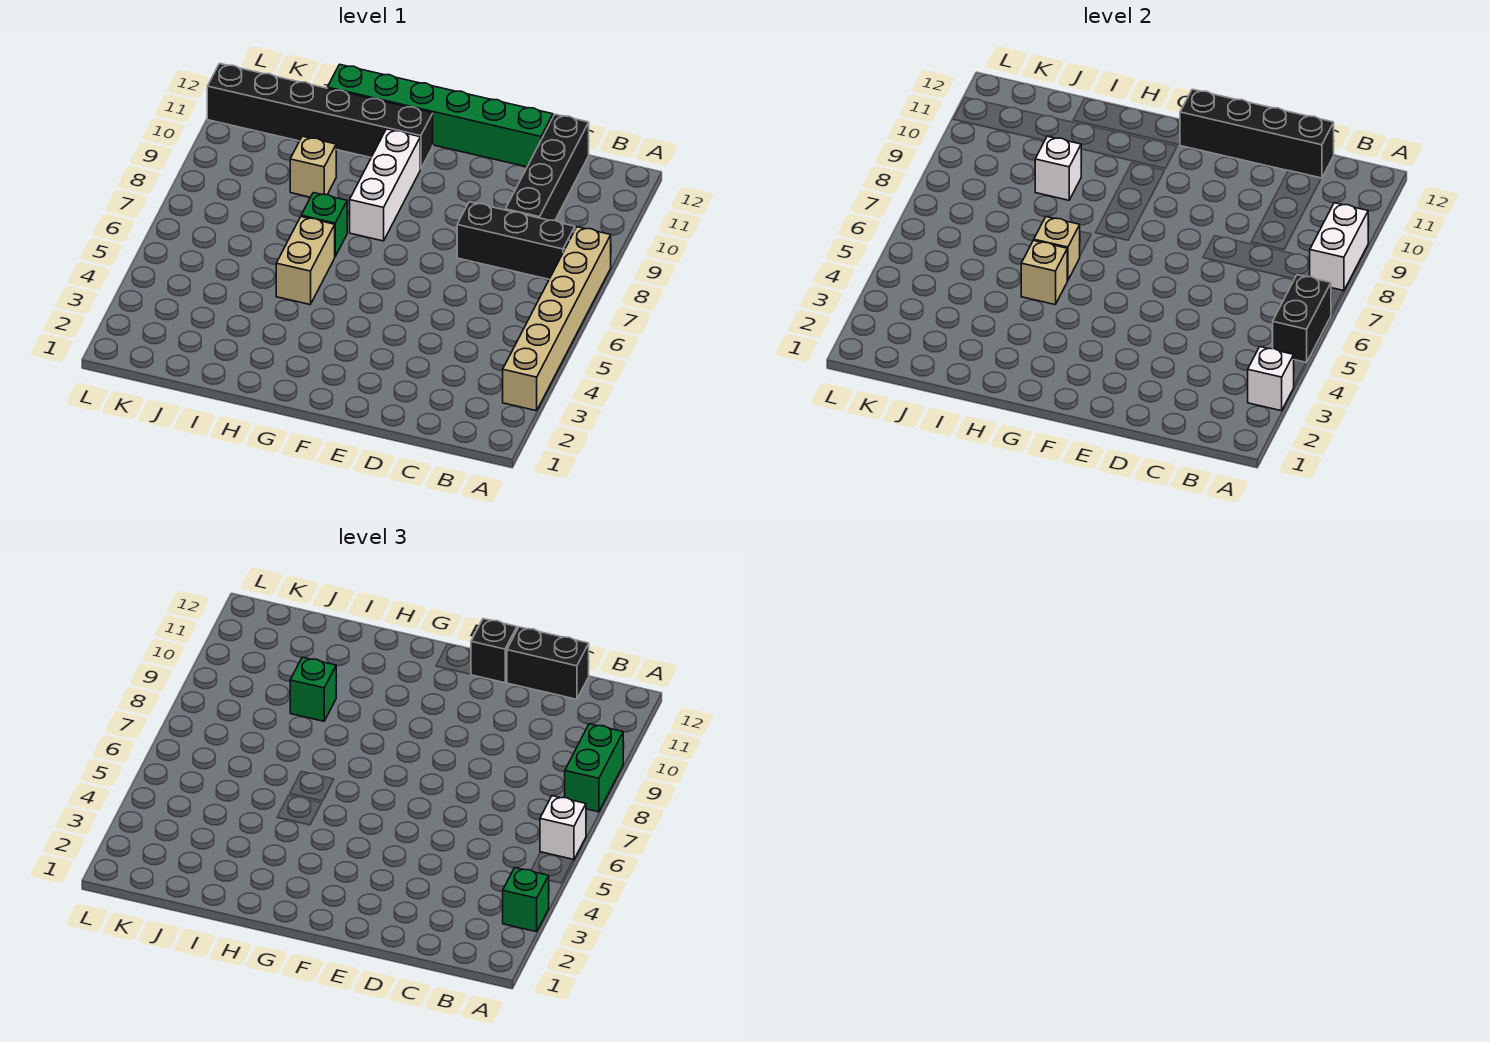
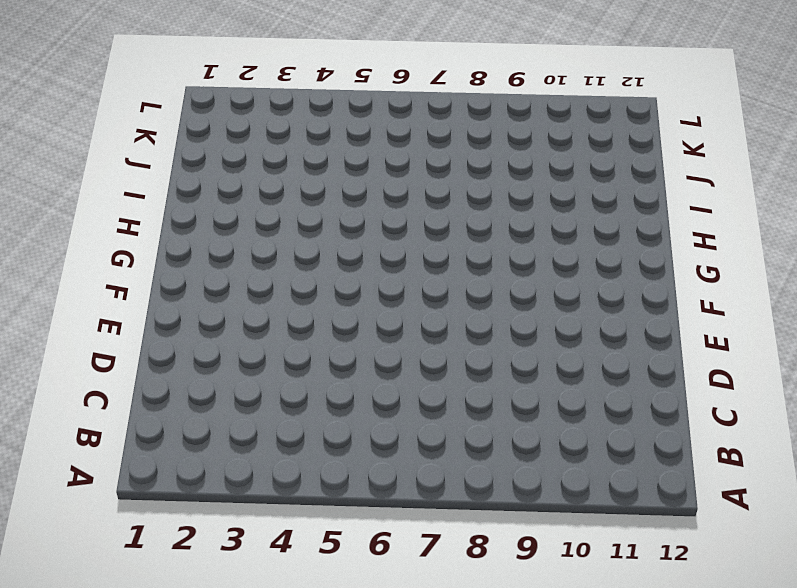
none -> tan 1x6 brick [503,227,611,411]
none -> black 1x3 brick [457,202,575,279]
none -> black 1x4 brick [505,114,589,220]

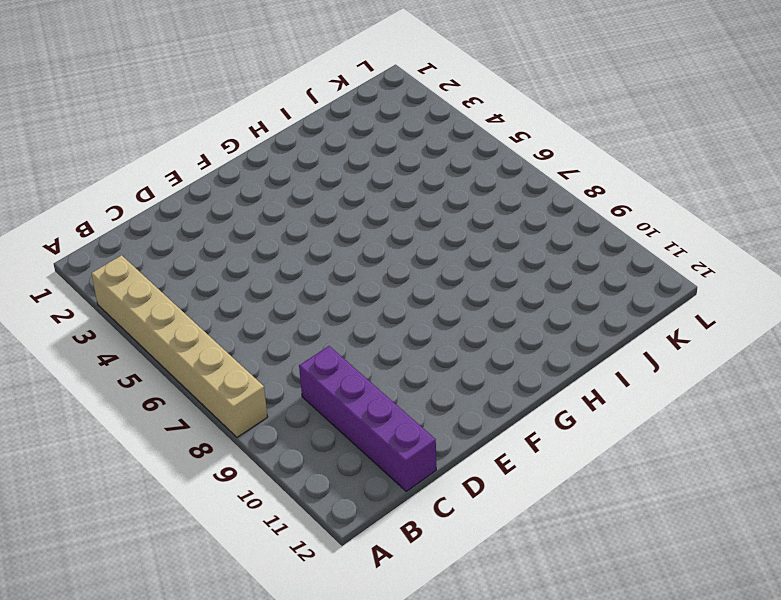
purple 1x4 brick [299,346,436,491] -> black 1x4 brick [505,114,589,220]
none -> black 1x3 brick [457,202,575,279]
none -> green 1x6 brick [328,64,553,167]
none -> white 1x3 brick [350,129,420,241]

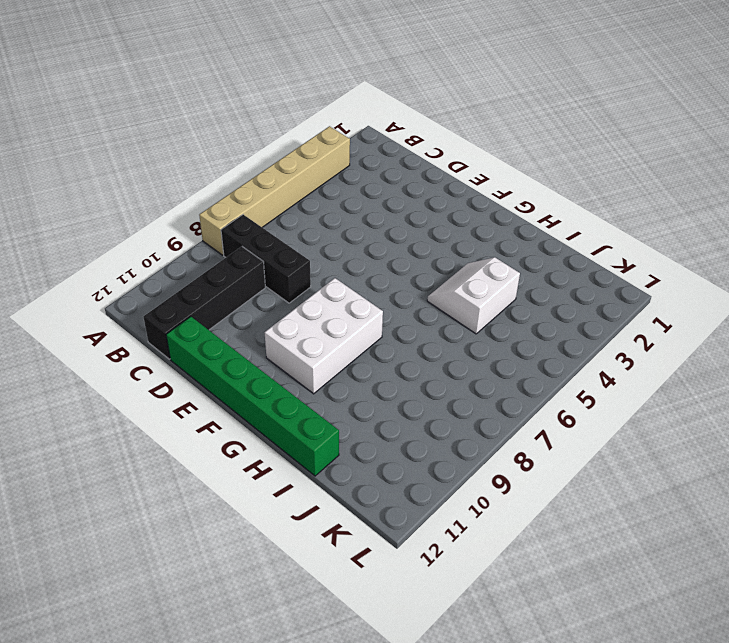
white 2x3 brick [265,278,383,394] -> white 1x3 brick [350,129,420,241]
white 2x2 slope [427,257,520,334] -> tan 1x2 brick [276,217,335,305]
none -> black 1x6 brick [207,63,433,169]
none -> green 1x1 brick [301,193,347,256]
none -> tan 1x1 brick [290,136,336,197]

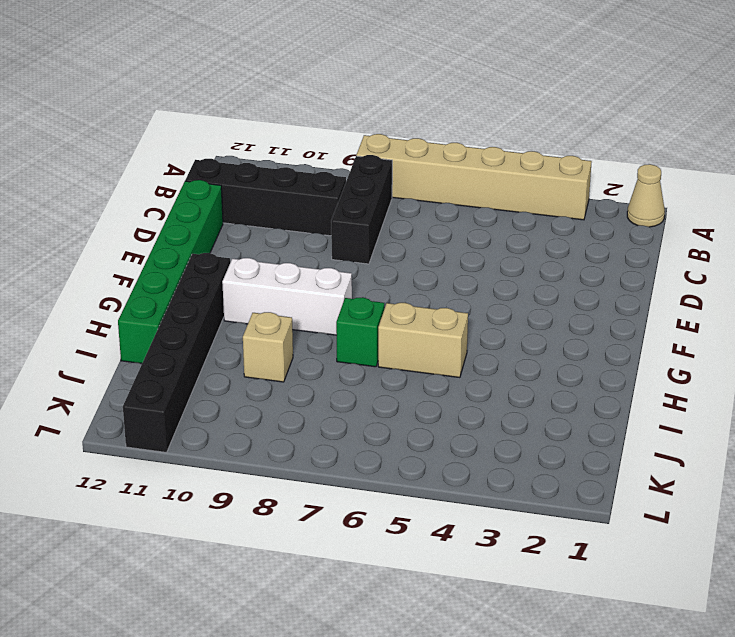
tan 1x1 cone [627,164,665,227] -> none
none -> white 1x1 brick [1248,347,1294,411]
none -> black 1x2 brick [1273,275,1331,363]
none -> white 1x2 brick [1310,203,1368,291]

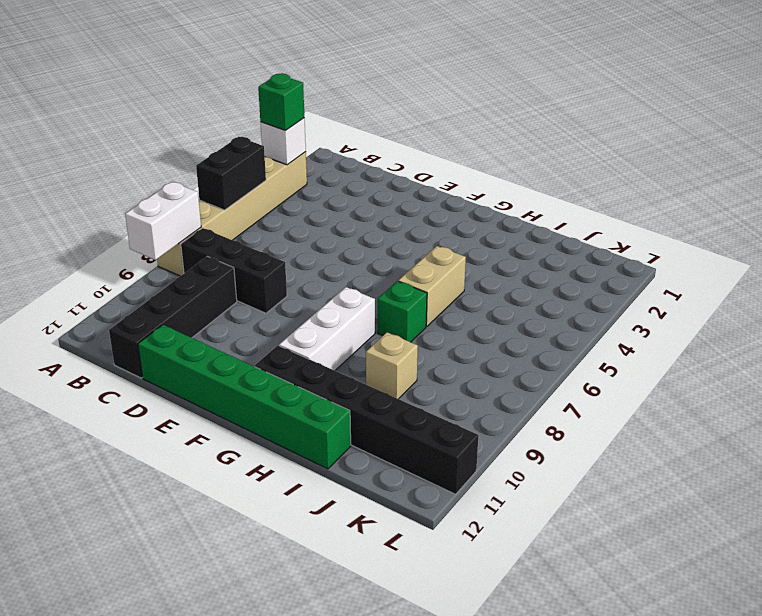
none -> black 1x4 brick [1180,89,1334,178]
none -> tan 1x1 brick [1021,240,1067,305]
none -> tan 1x1 brick [1034,217,1080,281]

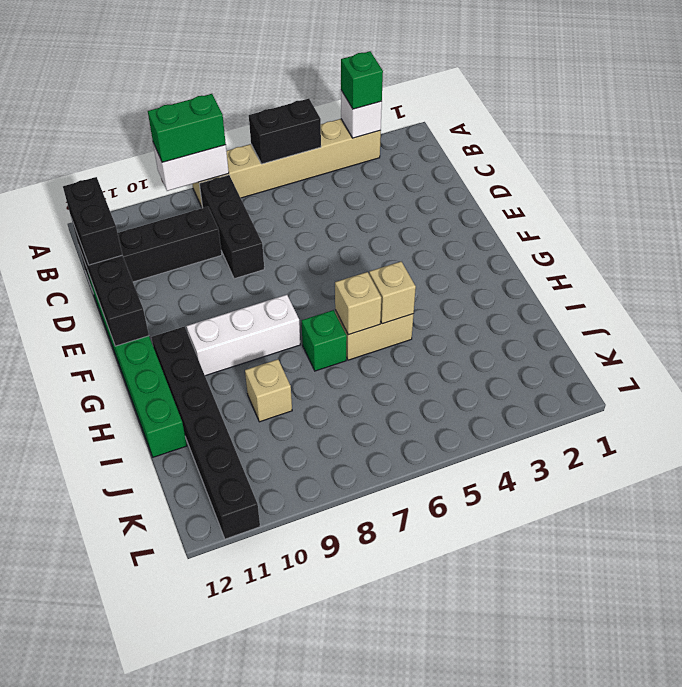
none -> white 1x1 brick [1035,136,1081,200]
none -> white 1x1 brick [540,796,586,860]
none -> black 1x1 brick [471,619,517,683]

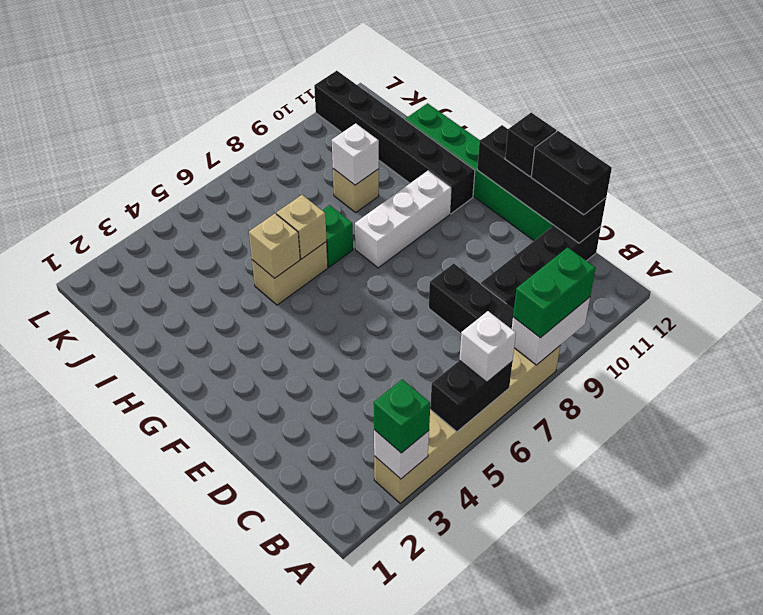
none -> green 1x1 brick [290,657,336,721]

